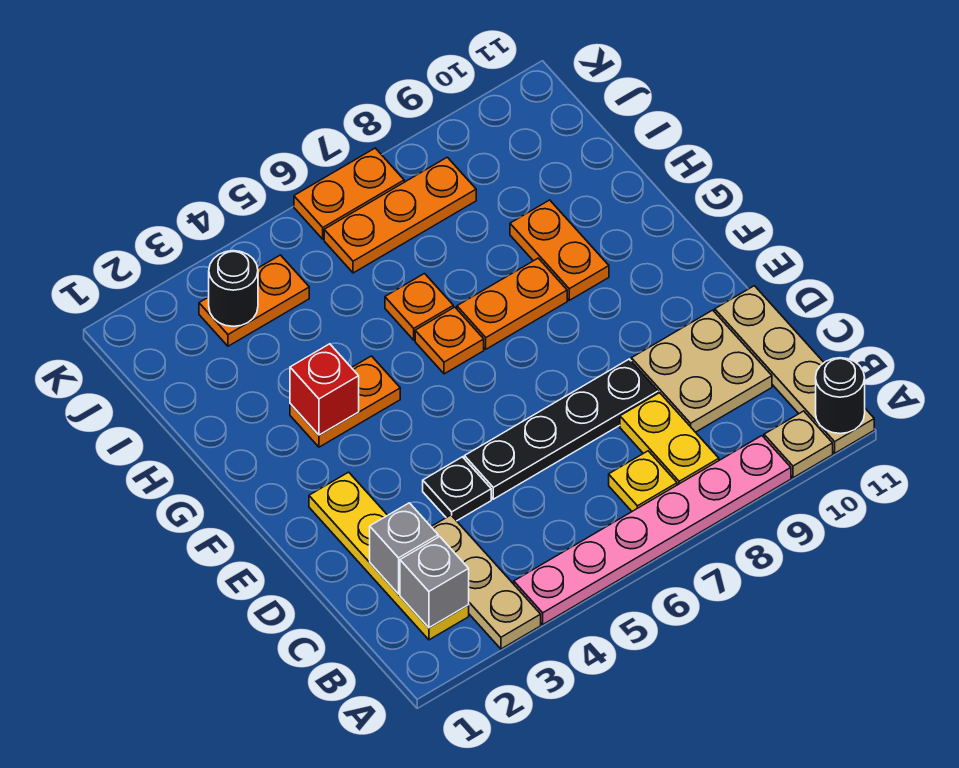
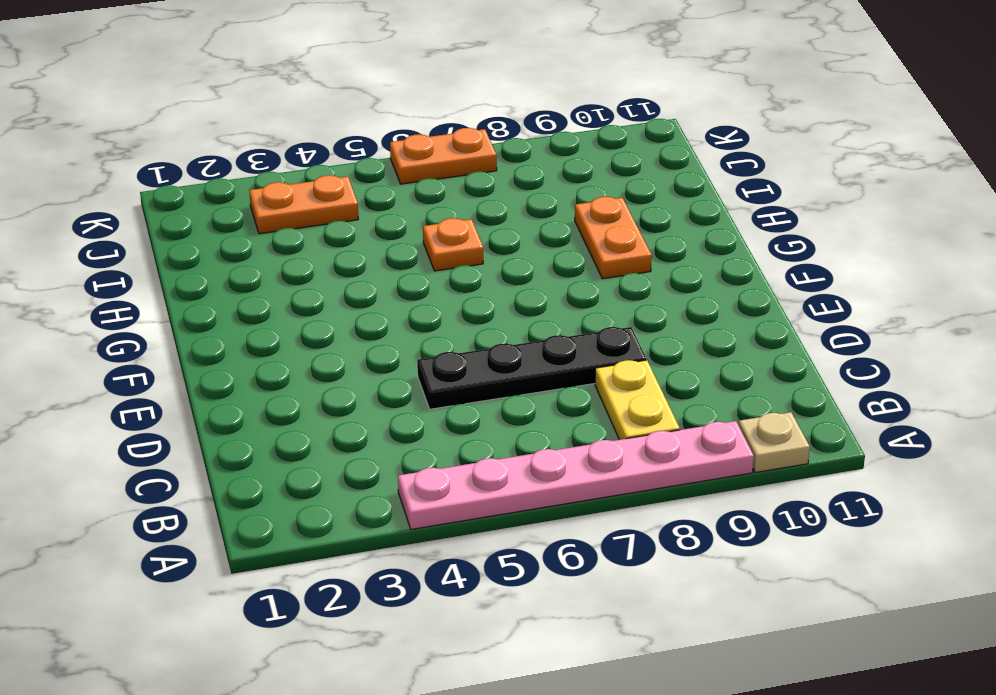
none -> tan 1x3 plate [431,515,541,649]
none -> tan 1x4 plate [715,286,874,453]
none -> yellow 1x4 plate [309,472,469,640]

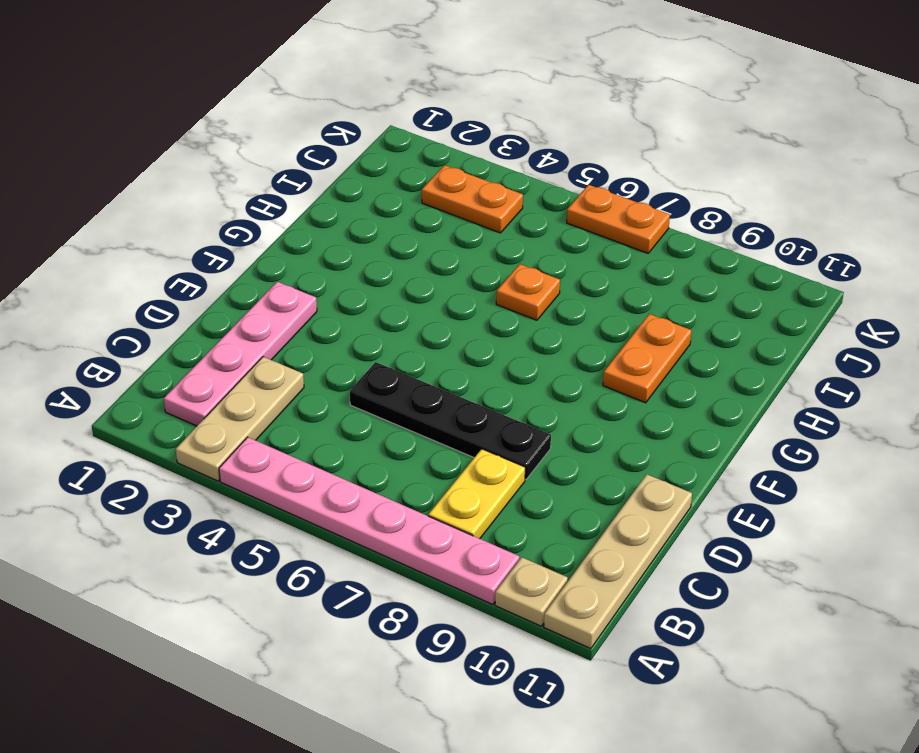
pink 1x4 plate [164,282,317,426] -> yellow 1x4 plate [309,472,469,640]
none -> yellow 1x1 plate [609,451,677,511]
none -> tan 2x2 plate [631,310,772,432]
none -> black 1x1 plate [423,457,491,521]

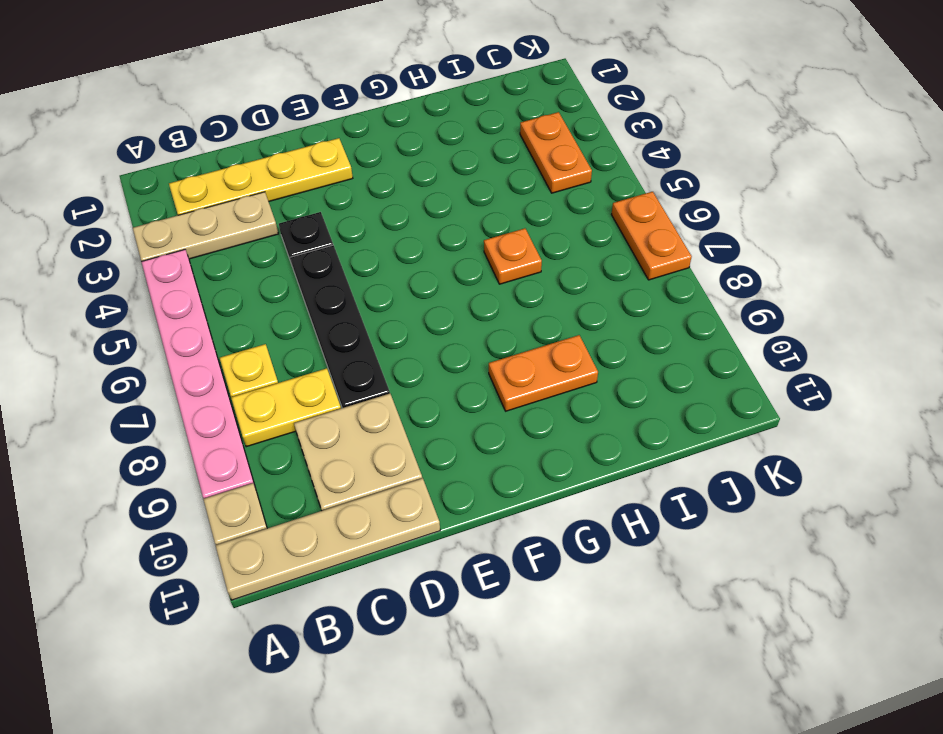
none -> orange 1x2 plate [290,356,400,447]
none -> orange 1x1 plate [415,307,484,374]
none -> orange 1x2 plate [457,258,567,349]

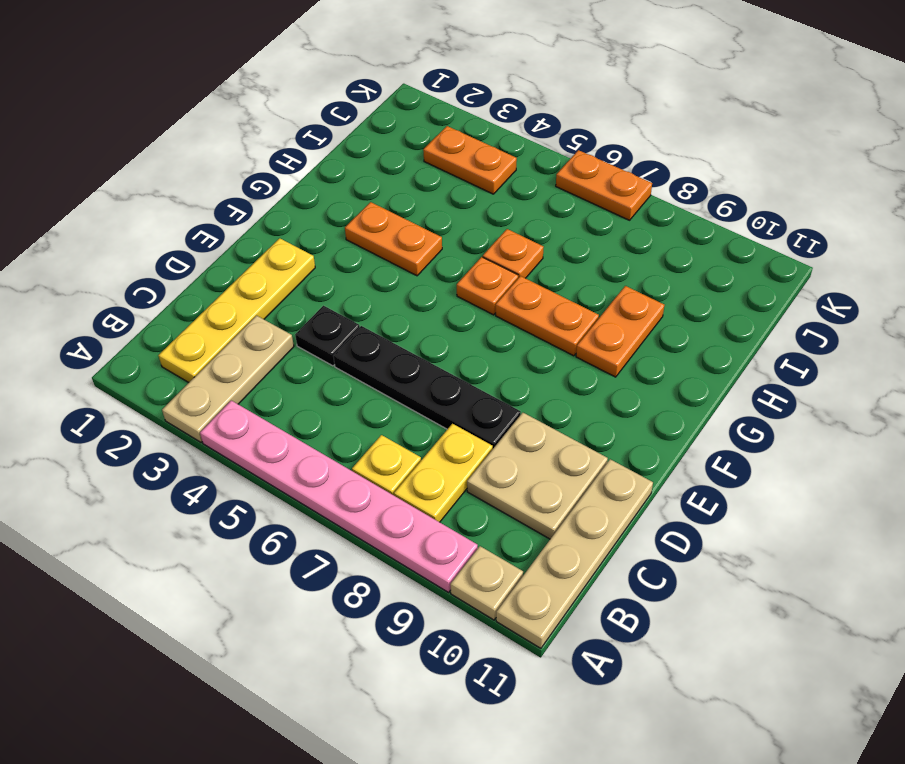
none -> orange 1x3 plate [324,157,476,273]
none -> black 1x1 round brick [816,358,865,434]
none -> grey 1x1 brick [400,537,469,628]

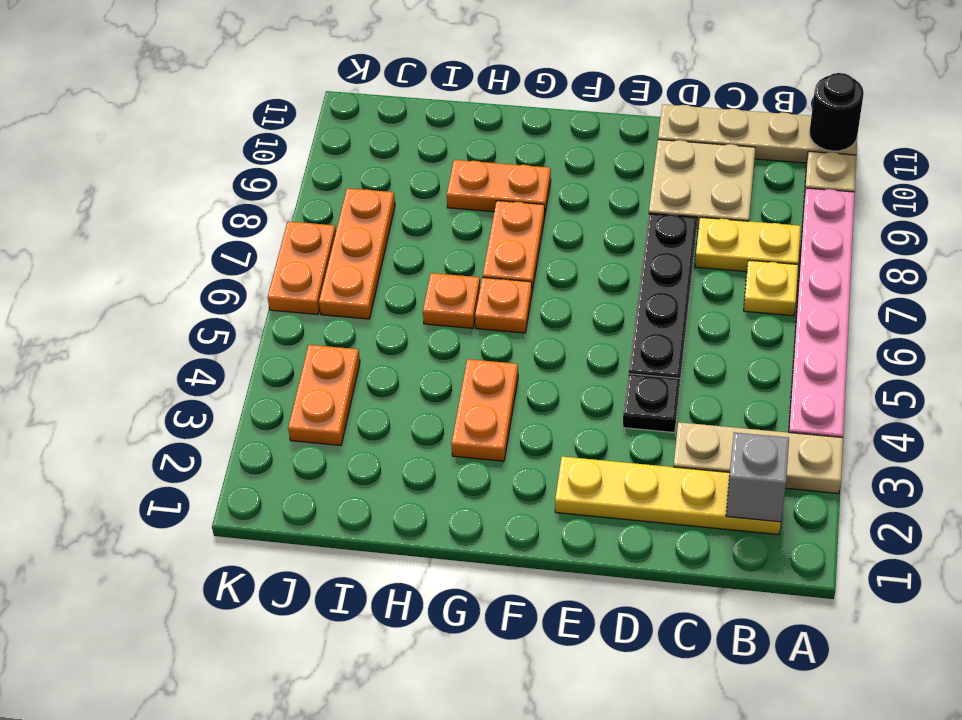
none -> grey 1x1 brick [370,503,438,594]
none -> red 1x1 brick [290,344,359,435]
none -> black 1x1 round brick [209,251,258,326]

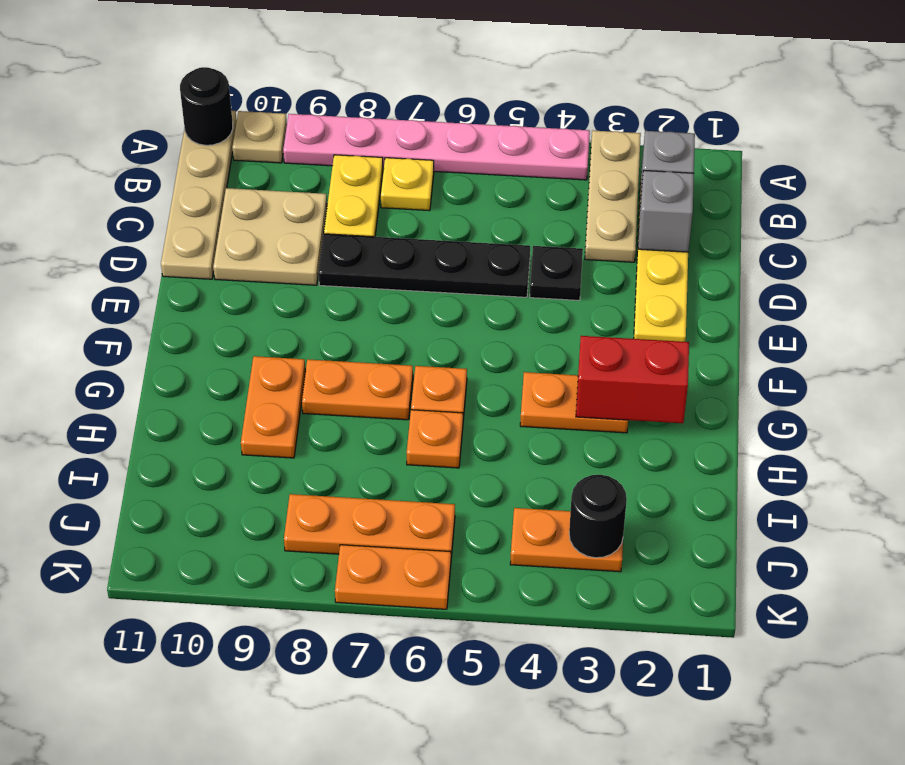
red 1x2 brick [576,336,689,423] -> red 1x1 brick [290,344,359,435]

